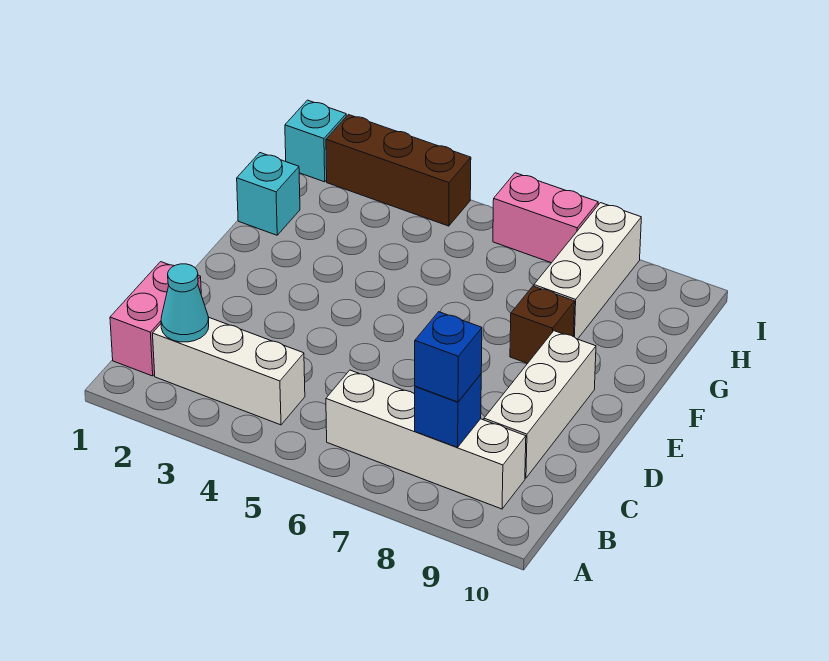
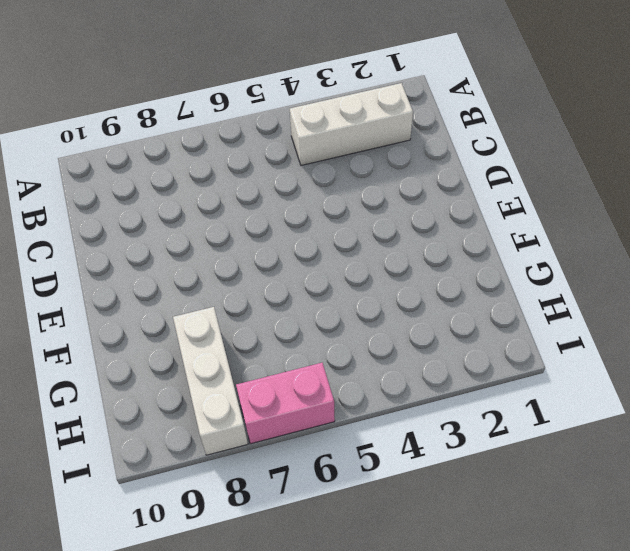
none -> pink 1x2 brick [110,262,201,376]
none -> white 1x4 brick [326,370,526,509]
none -> white 1x3 brick [484,331,596,478]

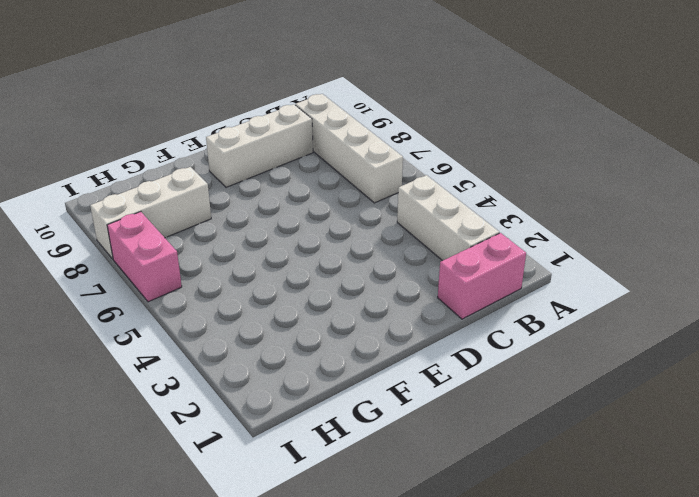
none -> brown 1x1 brick [510,286,575,363]
none -> cyan 1x1 brick [237,153,300,235]
none -> cyan 1x1 brick [285,100,346,182]

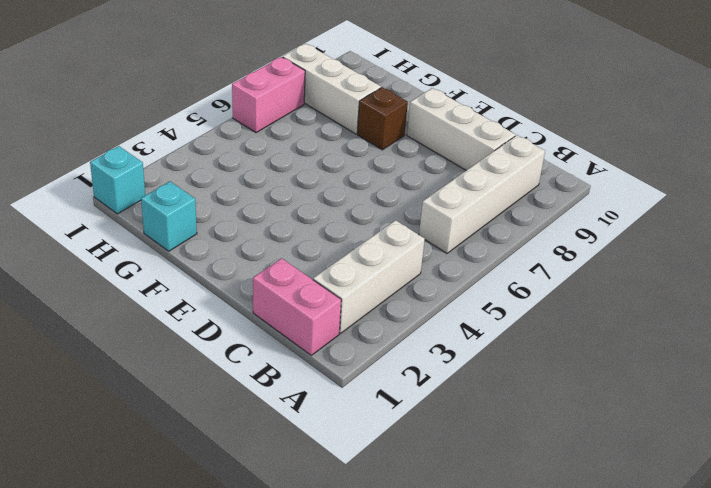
none -> brown 1x3 brick [326,115,471,226]
none -> cyan 1x1 cone [161,264,209,342]
none -> blue 1x1 brick [415,374,481,447]

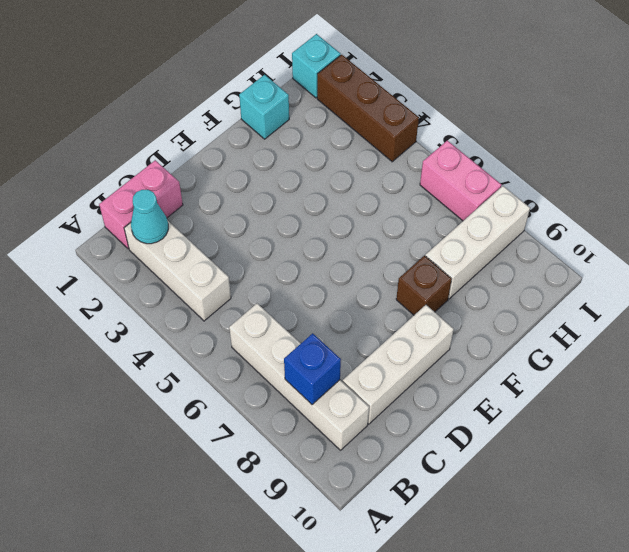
none -> blue 1x1 brick [415,312,482,402]

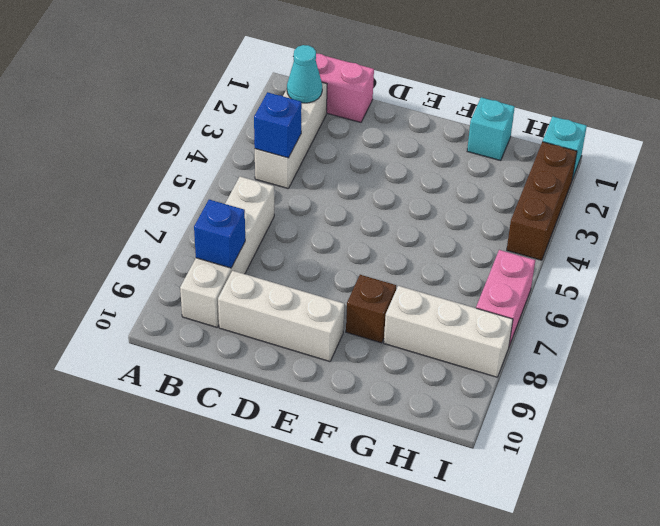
blue 1x1 brick [254,92,302,158] -> blue 1x1 brick moved to [415,312,482,402]

